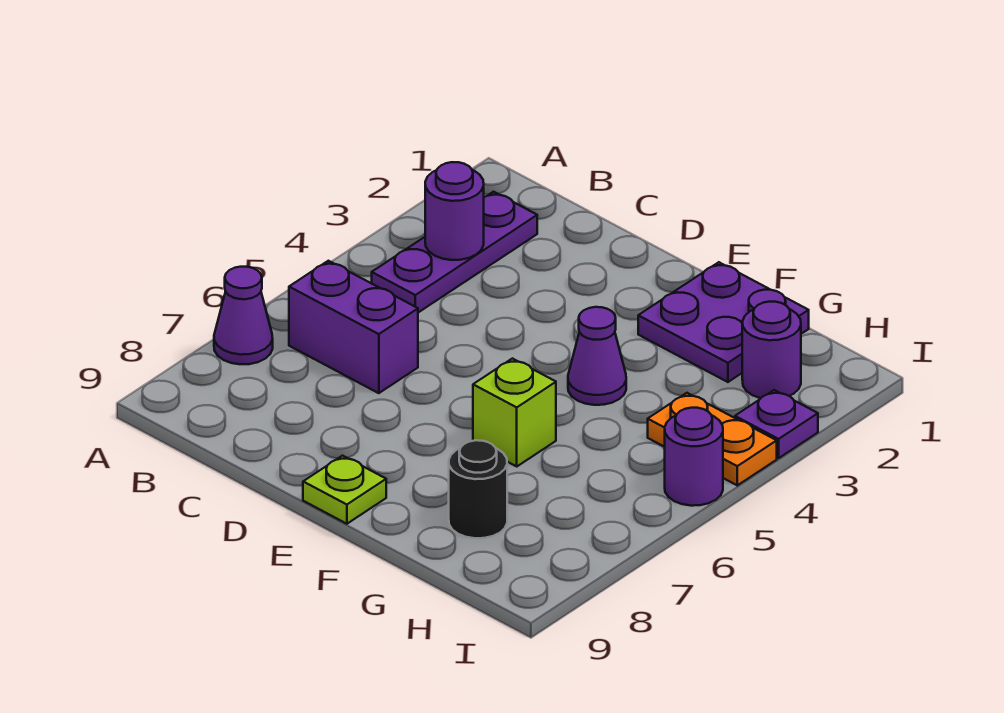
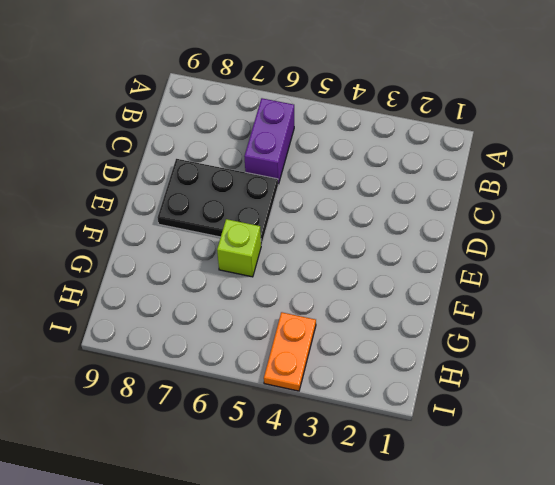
black 2x3 plate [158,159,278,245] -> none
none -> purple 1x1 cone [214,267,273,364]
none -> purple 1x3 plate [372,192,537,313]
none -> lime 1x1 plate [303,456,386,524]

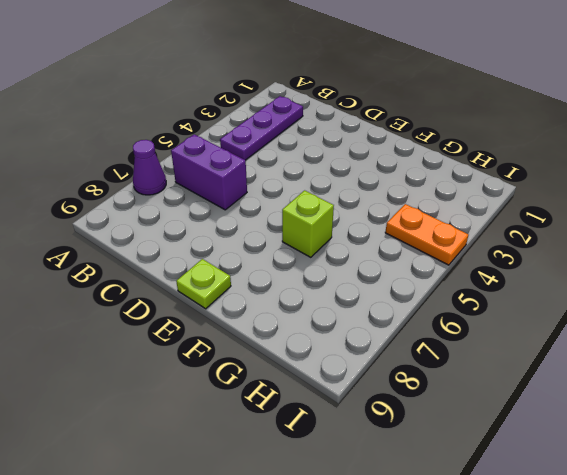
none -> purple 2x2 plate [638,262,809,382]
none -> purple 1x1 cone [568,307,626,405]
none -> black 1x1 round brick [449,440,507,538]

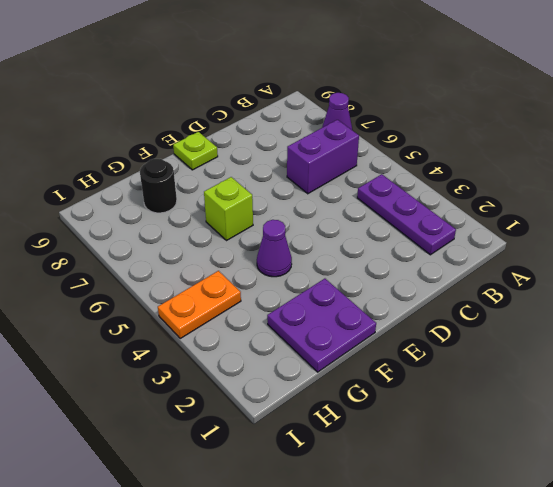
none -> purple 1x1 round brick [742,302,801,398]
none -> purple 1x1 plate [735,390,818,458]
none -> purple 1x1 round brick [665,408,723,506]

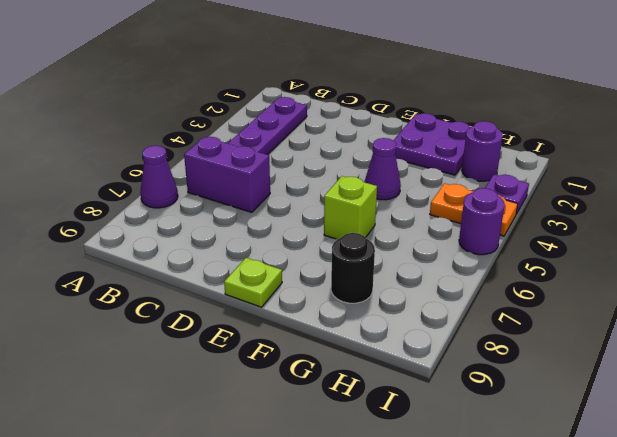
none -> purple 1x1 round brick [425,162,484,260]

